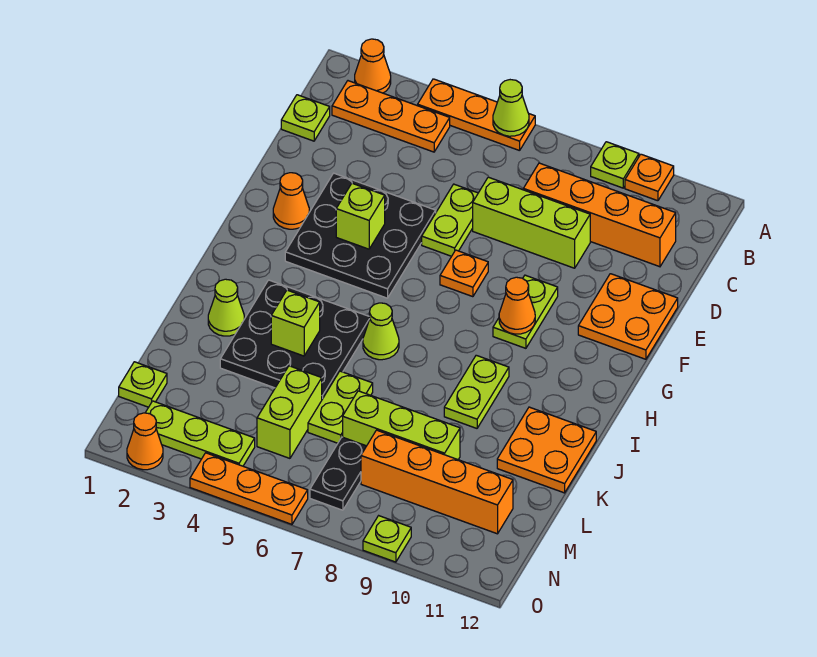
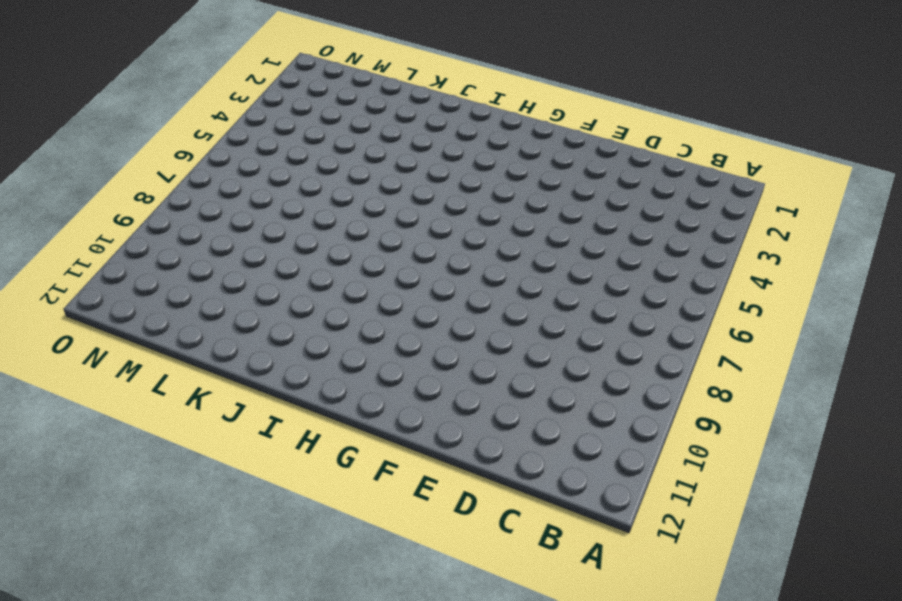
none -> orange 1x1 cone [355,39,391,93]
none -> orange 1x3 plate [418,79,535,151]
none -> lime 1x1 plate [591,142,639,188]
none -> orange 1x1 plate [625,154,674,201]

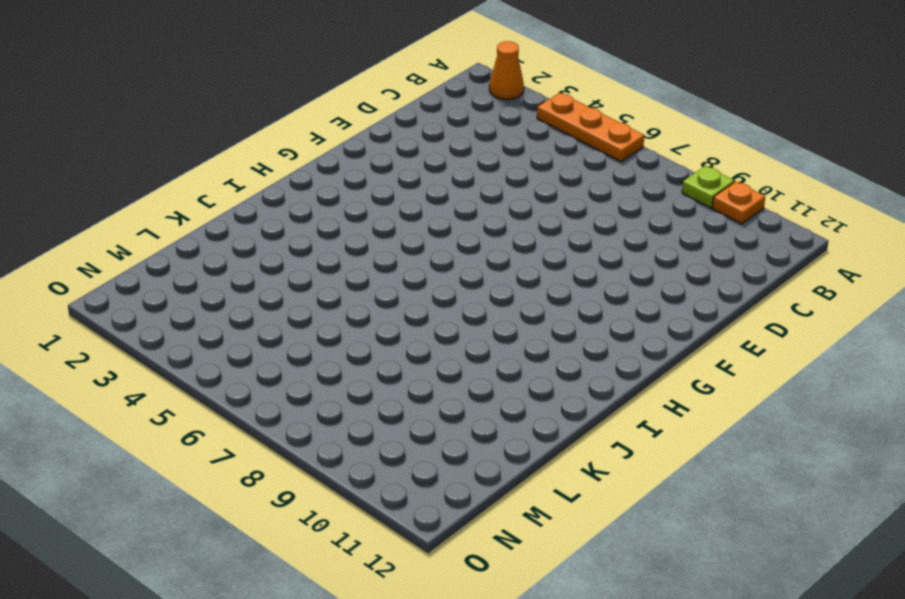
none -> orange 1x3 plate [332,81,450,152]
none -> lime 1x1 plate [281,95,330,141]
none -> orange 1x4 brick [523,163,676,267]
none -> lime 1x2 plate [422,184,478,256]

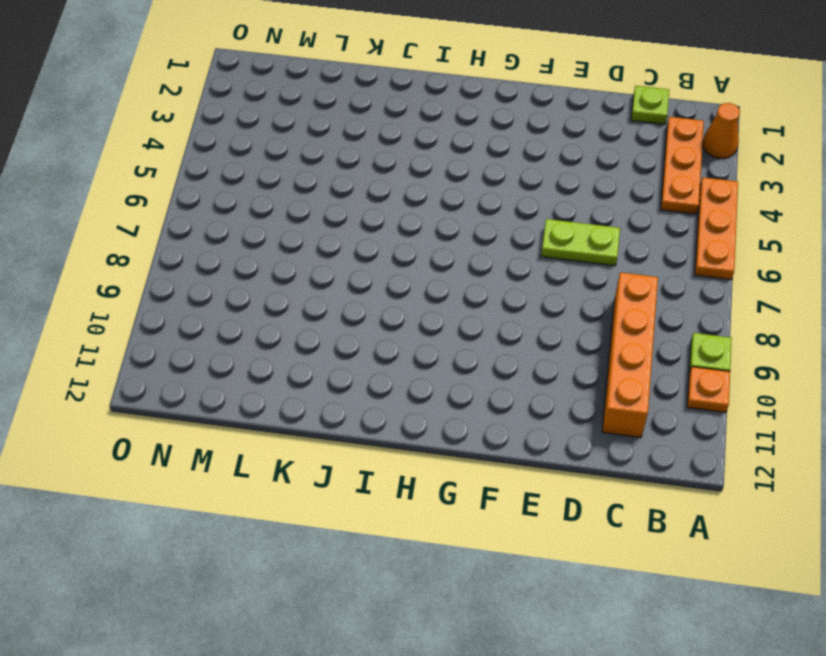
none -> lime 1x3 brick [473,177,590,268]
none -> black 3x3 plate [285,173,436,298]
none -> orange 2x2 plate [578,274,678,359]
none -> orange 1x1 cone [273,173,309,229]

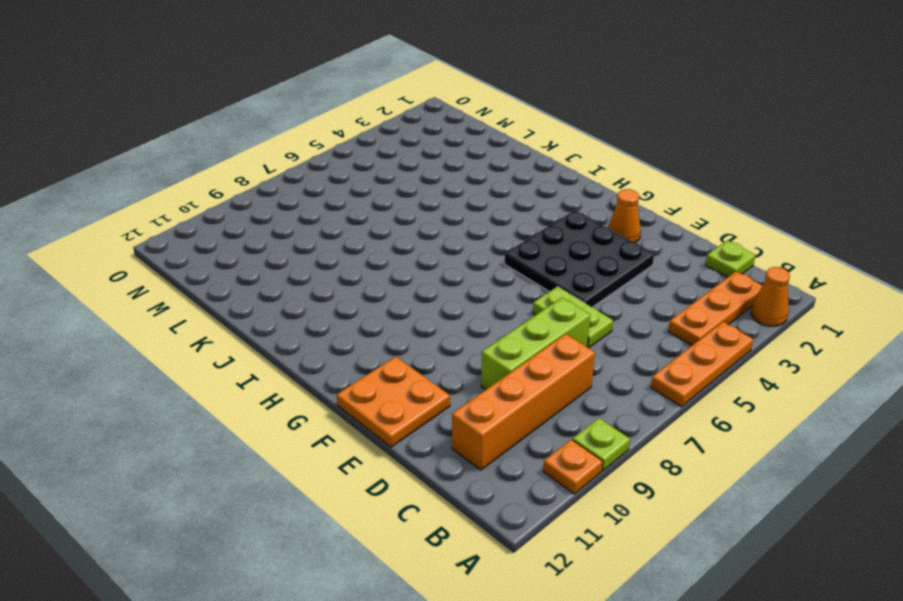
none -> orange 1x1 plate [440,250,488,297]
none -> lime 1x2 plate [493,275,558,348]
none -> black 3x3 plate [220,280,370,399]
none -> lime 1x1 cone [363,303,399,360]

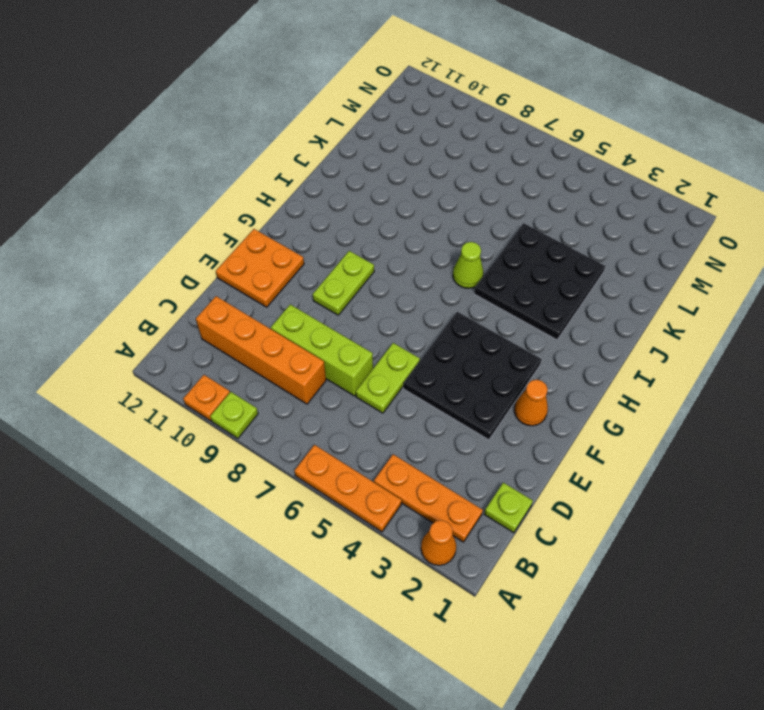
none -> orange 1x1 plate [440,250,488,297]
none -> lime 1x2 plate [444,355,509,428]
none -> lime 1x1 cone [208,279,244,336]
none -> orange 2x2 plate [497,407,596,493]

